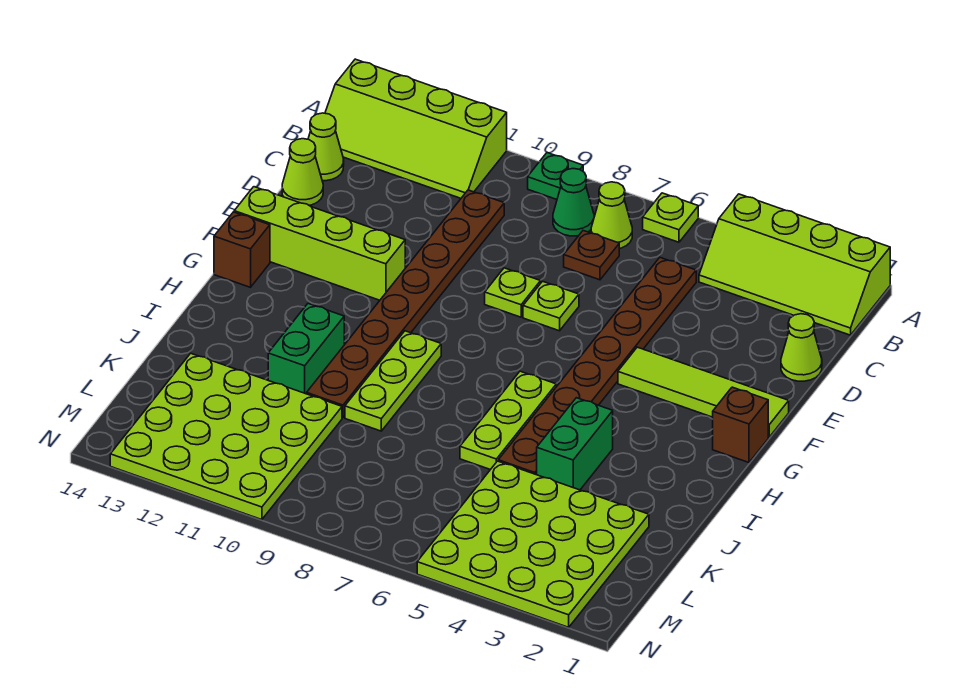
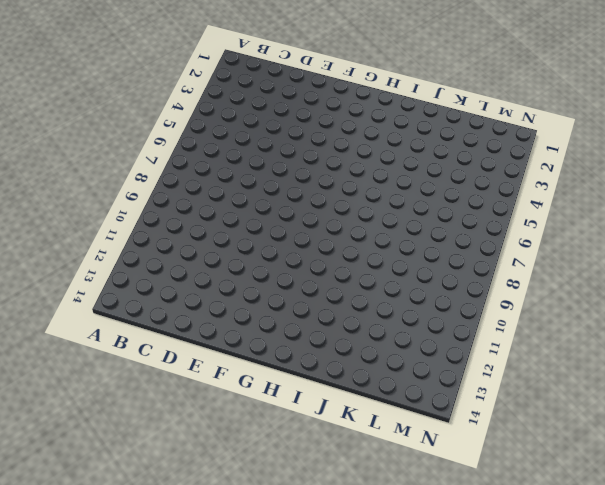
none -> lime 2x4 slope [699,194,890,335]
none -> lime 1x1 plate [643,193,698,242]
none -> green 1x1 plate [528,153,583,199]

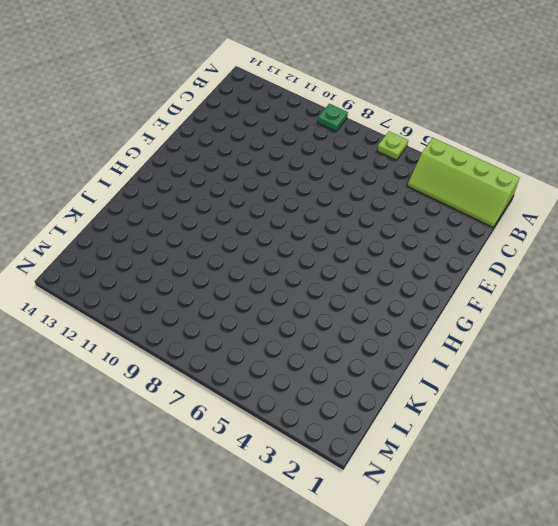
none -> lime 2x4 slope [325,59,507,198]
none -> lime 1x1 cone [591,182,632,249]
none -> green 1x1 cone [553,169,594,236]

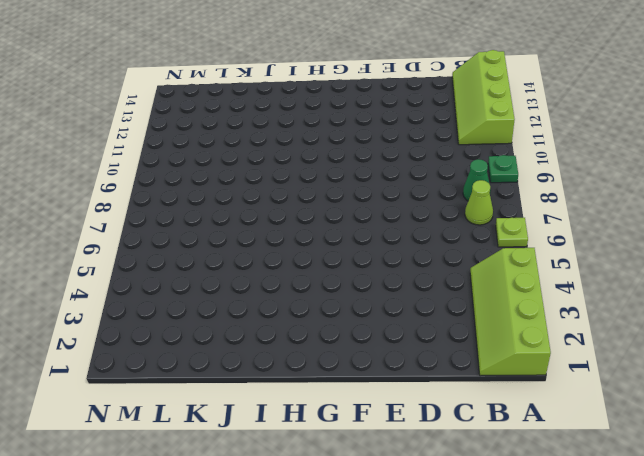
none -> brown 1x8 plate [498,258,696,475]
none -> brown 1x1 plate [564,231,619,280]
none -> brown 1x8 plate [307,190,504,418]

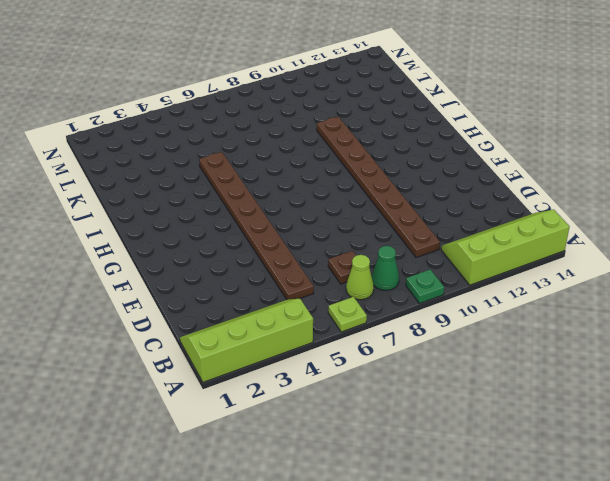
none -> lime 1x1 cone [308,113,344,181]
none -> lime 1x1 cone [781,314,822,381]
none -> lime 1x1 cone [282,139,323,205]

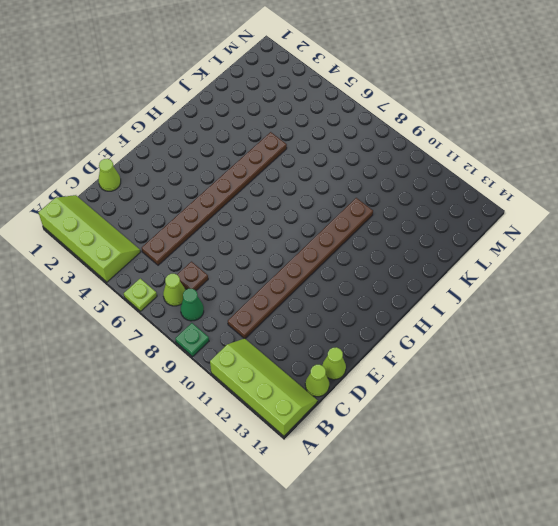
none -> lime 1x1 plate [523,281,579,331]
none -> lime 1x1 plate [485,268,541,317]
none -> lime 1x4 tile [618,347,789,437]

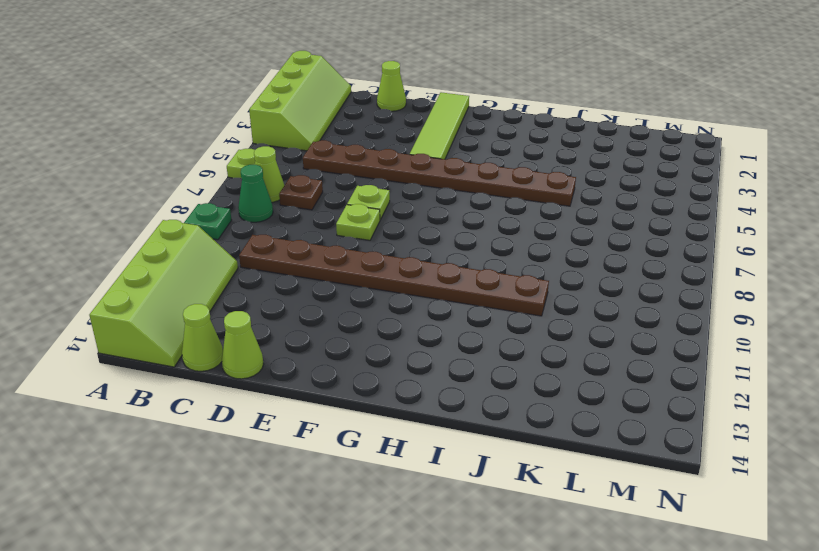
none -> lime 1x4 brick [234,187,405,300]
none -> brown 1x1 brick [713,387,768,462]
none -> brown 1x1 brick [214,212,270,287]

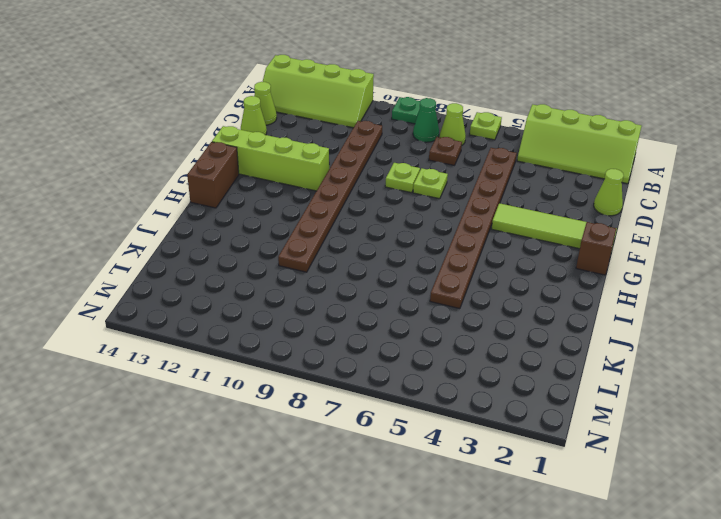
brown 1x2 brick [187,142,239,208] -> brown 1x1 brick [214,212,270,287]
none -> lime 1x3 plate [460,371,556,470]
none -> lime 1x3 plate [345,331,441,431]
none -> green 1x2 brick [537,398,613,490]

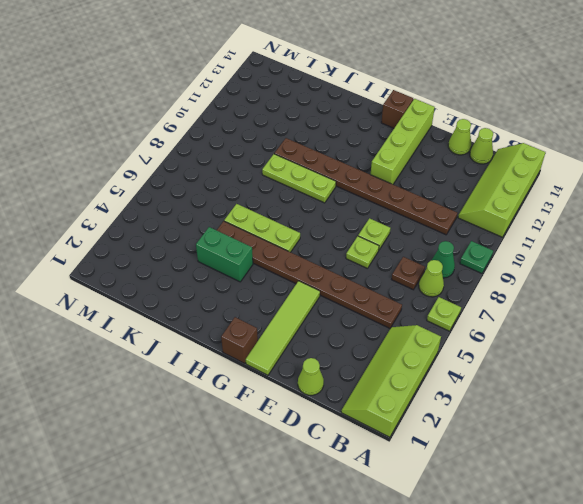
none -> green 1x2 brick [268,304,344,394]
none -> lime 4x4 plate [417,461,649,627]
none -> lime 4x4 plate [110,353,342,520]

